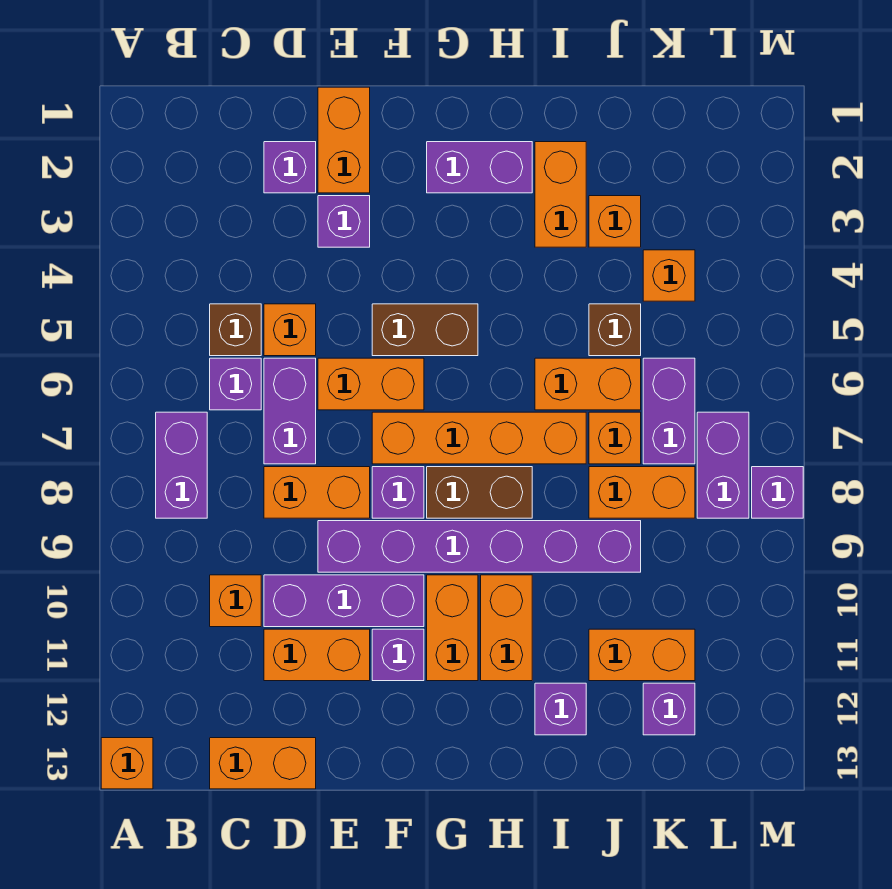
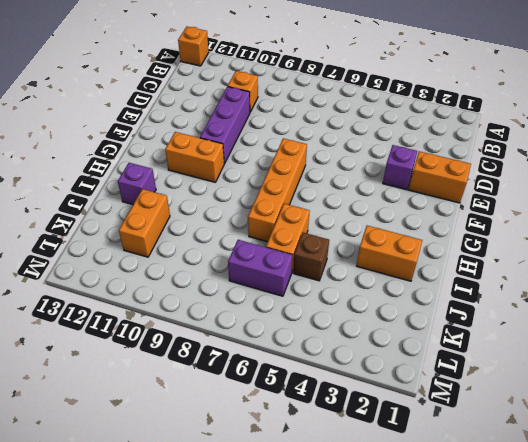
none -> purple 1x2 brick [156,412,207,518]
none -> brown 1x1 brick [210,304,261,356]
none -> purple 1x1 brick [210,358,261,410]
none -> orange 1x2 brick [210,738,316,789]

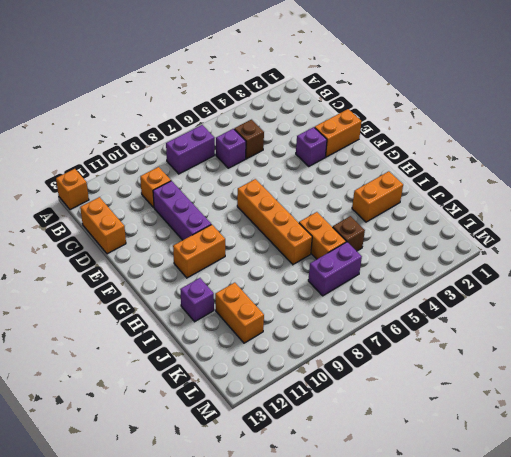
none -> purple 1x1 brick [264,142,316,193]
none -> orange 1x1 brick [264,304,316,356]
none -> purple 1x2 brick [264,358,316,464]
none -> orange 1x2 brick [264,467,370,518]

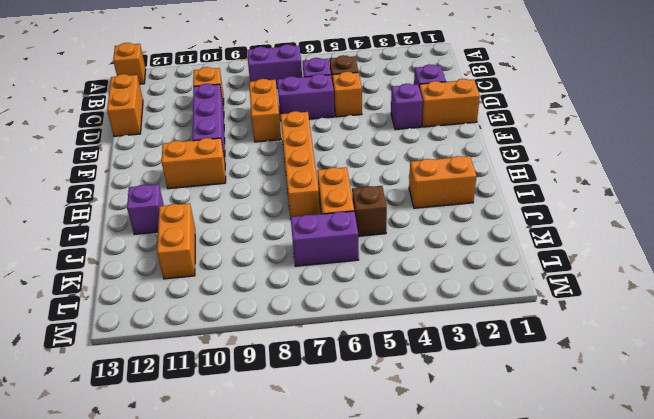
none -> orange 1x2 brick [264,629,370,681]
none -> orange 1x2 brick [318,358,424,410]
none -> purple 1x6 brick [318,521,641,572]
none -> brown 1x2 brick [372,304,478,356]

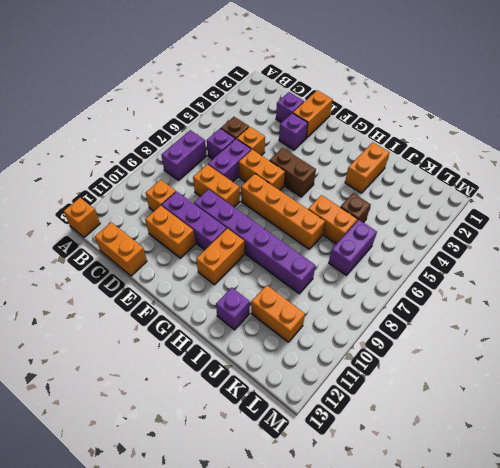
none -> purple 1x1 brick [372,467,424,518]
none -> purple 1x1 brick [372,629,424,681]
none -> purple 1x2 brick [427,142,532,193]
none -> brown 1x2 brick [427,467,532,518]

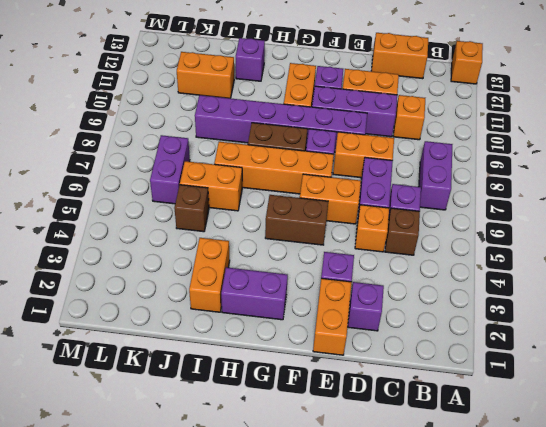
none -> orange 1x2 brick [481,575,532,681]
none -> orange 1x1 brick [589,196,641,247]
none -> orange 1x1 brick [589,412,641,464]
none -> orange 1x2 brick [589,467,695,518]

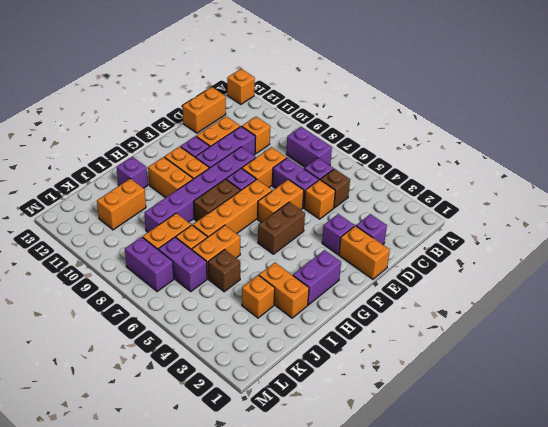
none -> orange 1x1 brick [643,250,695,301]
none -> purple 1x1 brick [643,683,695,735]
none -> purple 1x1 brick [752,467,803,518]

